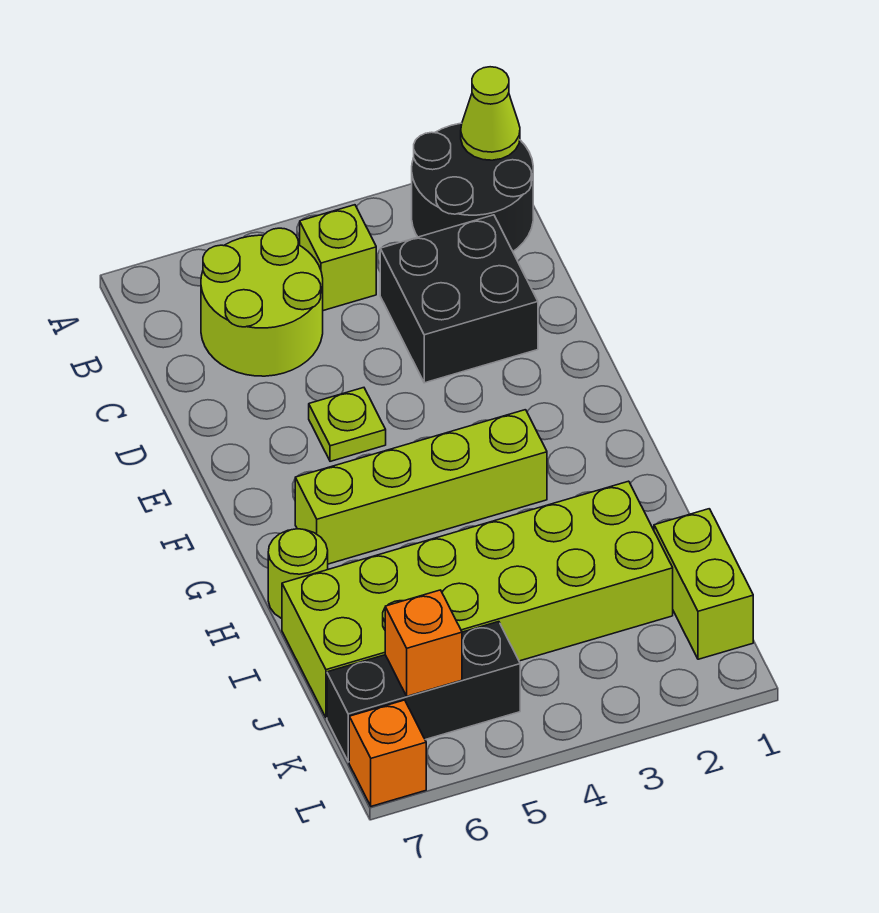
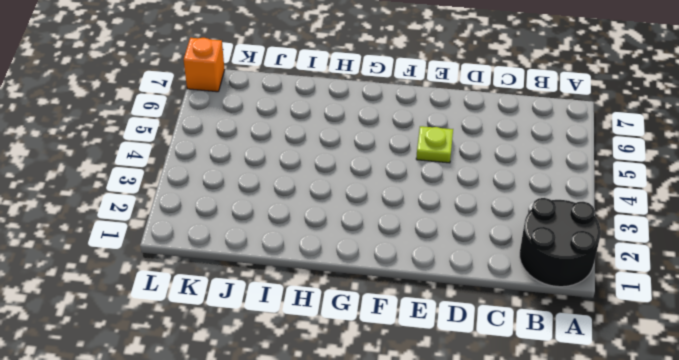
none -> lime 1x1 brick [300,205,376,311]
none -> lime 2x2 round brick [201,228,323,376]
none -> black 2x2 brick [380,215,538,383]

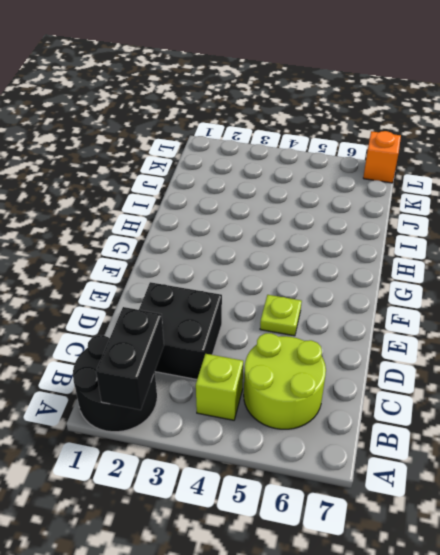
black 1x2 brick [96,307,164,410] -> none
none -> lime 1x4 brick [295,410,547,564]
none -> lime 1x1 round brick [268,529,328,619]
none -> lime 2x6 brick [282,481,673,718]

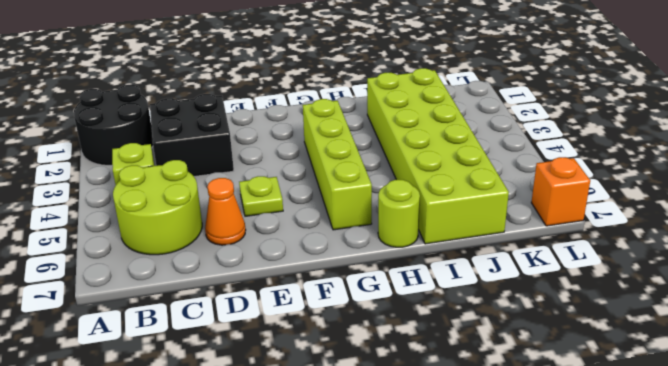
orange 1x1 cone [205,178,246,245] -> none
none -> lime 1x2 brick [654,509,753,659]
none -> black 1x3 brick [327,622,520,762]
none -> lime 1x1 cone [461,67,520,160]

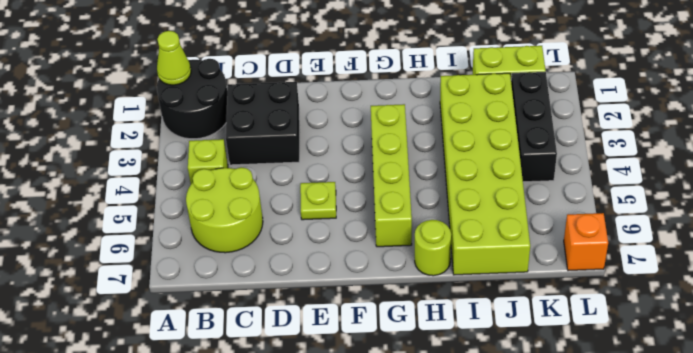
black 1x3 brick [511,72,557,182] -> black 1x3 brick moved to [327,622,520,762]
none -> orange 1x1 brick [385,590,462,696]

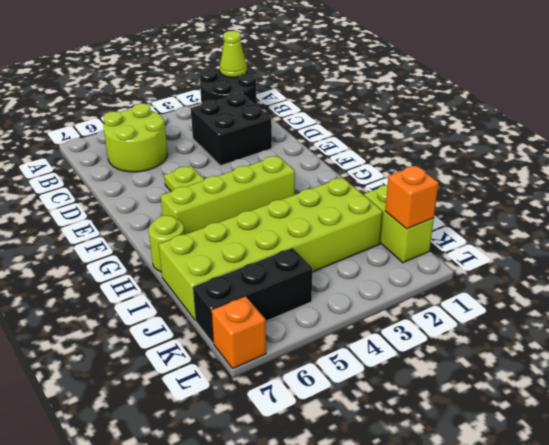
orange 1x1 brick [385,166,438,229] -> orange 1x1 brick moved to [385,590,462,696]
none -> lime 1x1 brick [300,205,376,311]

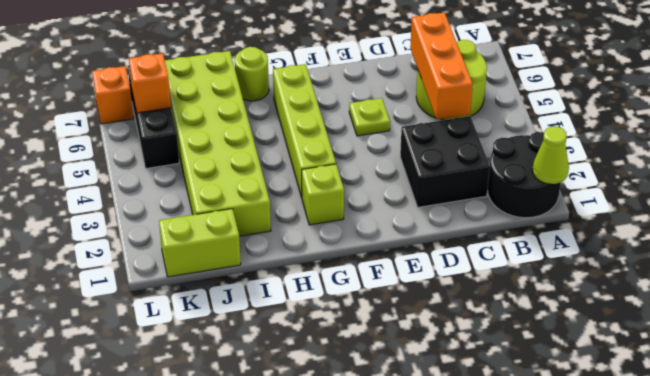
orange 1x3 brick [410,12,473,120] -> none
lime 1x1 brick [302,164,344,225] -> lime 1x1 brick moved to [300,205,376,311]

